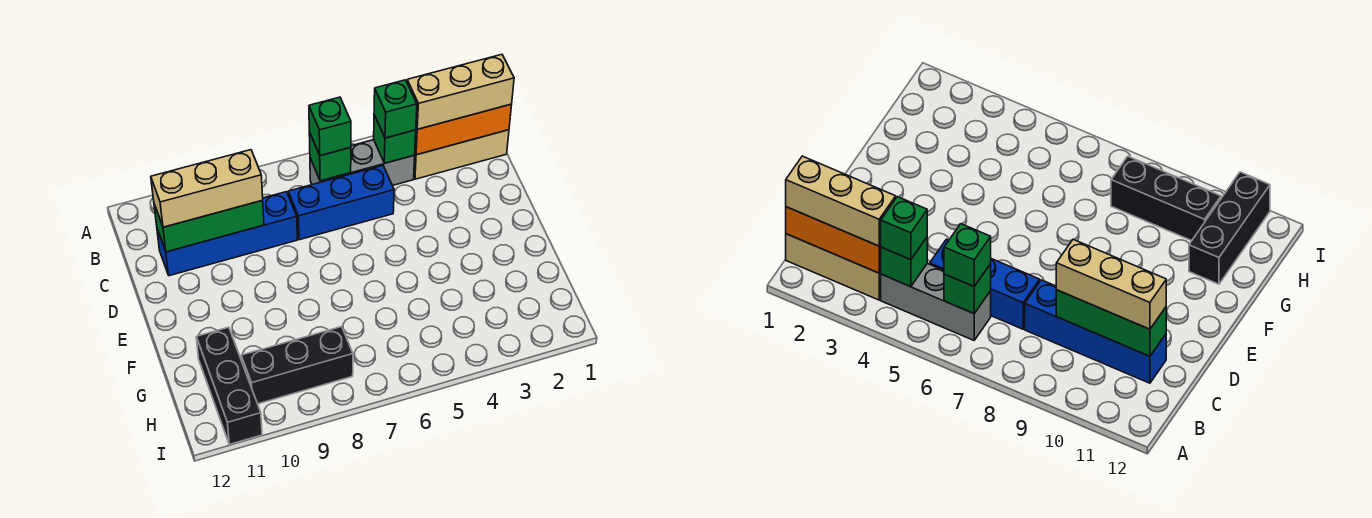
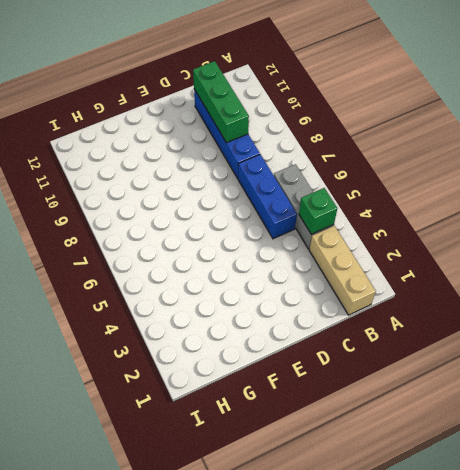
none -> black 1x3 brick [196,327,262,444]
none -> black 1x3 brick [241,327,353,404]
none -> orange 1x3 brick [415,104,512,155]

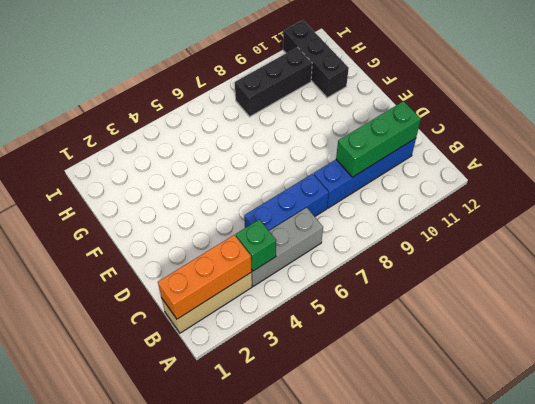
none -> green 1x1 brick [309,132,351,181]
none -> tan 1x3 brick [407,54,514,129]
none -> green 1x1 brick [374,80,417,138]

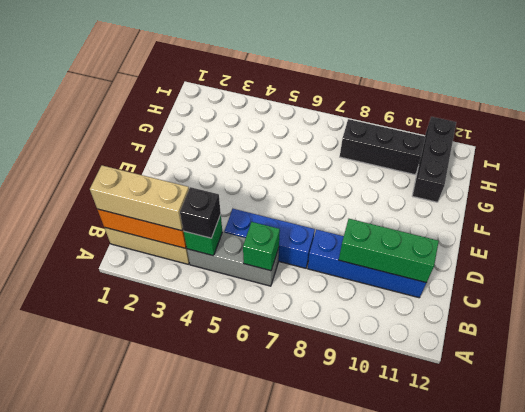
black 1x1 brick [180,187,221,238] -> green 1x1 brick [374,80,417,138]
none -> green 1x1 brick [309,97,351,156]
none -> tan 1x3 brick [151,150,263,227]

